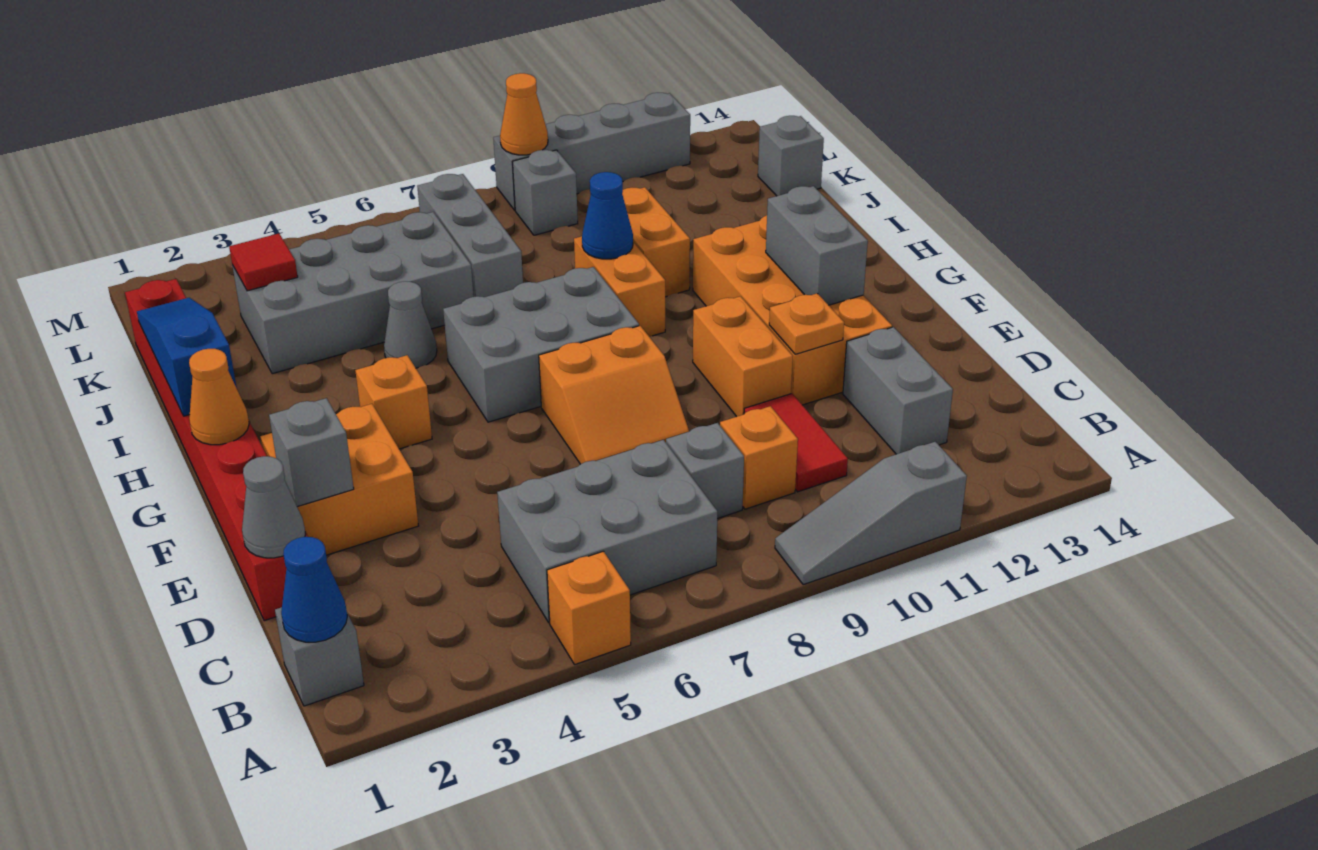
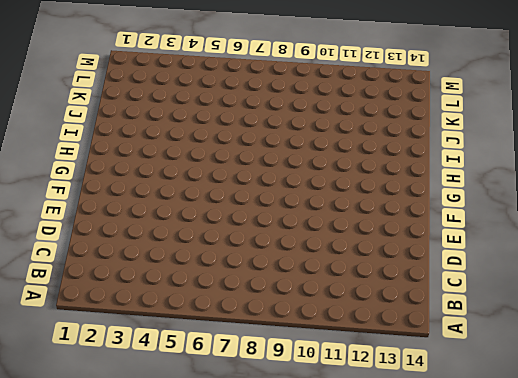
none -> orange 1x1 brick [547,551,631,664]
none -> grey 1x3 slope [775,442,967,585]
none -> grey 1x1 brick [275,607,364,706]
none -> grey 2x3 brick [497,440,717,623]

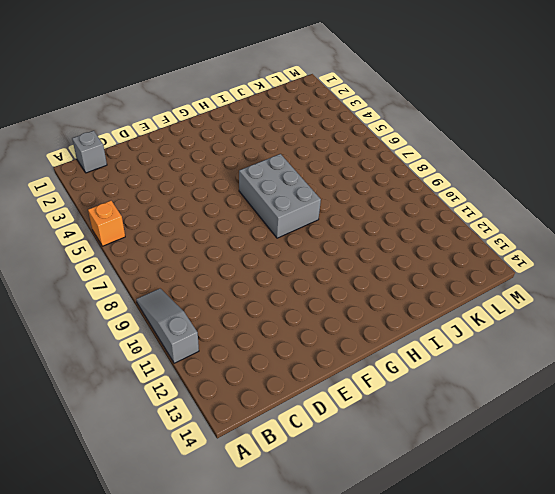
none -> grey 2x3 brick [497,440,717,623]
none -> grey 1x1 brick [666,423,744,519]
none -> orange 1x1 brick [720,406,798,509]
none -> red 1x2 tile [744,394,848,492]

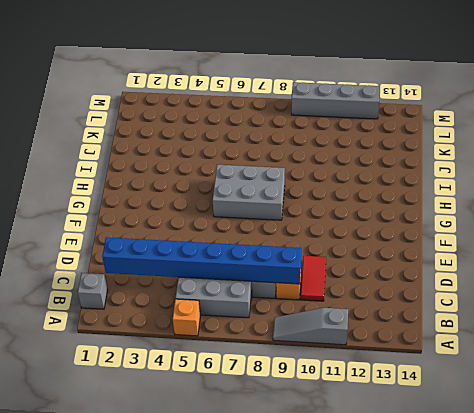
blue 1x8 brick [102,237,301,284] -> none
none -> grey 1x2 brick [843,327,953,454]
none -> red 1x8 brick [125,279,308,621]
none -> orange 2x2 brick [260,404,418,555]
none -> orange 2x2 slope [539,326,689,464]

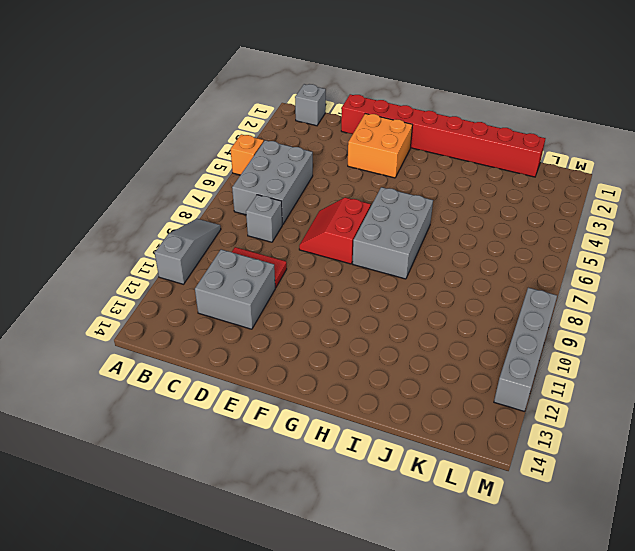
grey 2x2 brick [195,249,275,329] -> grey 1x2 brick [843,327,953,454]
red 2x2 slope [299,197,371,264] -> orange 2x2 slope [539,326,689,464]
none -> orange 1x1 brick [720,406,798,509]
none -> orange 1x2 brick [693,296,793,417]
none -> orange 2x4 brick [693,215,892,405]
none -> orange 1x1 brick [355,355,432,449]

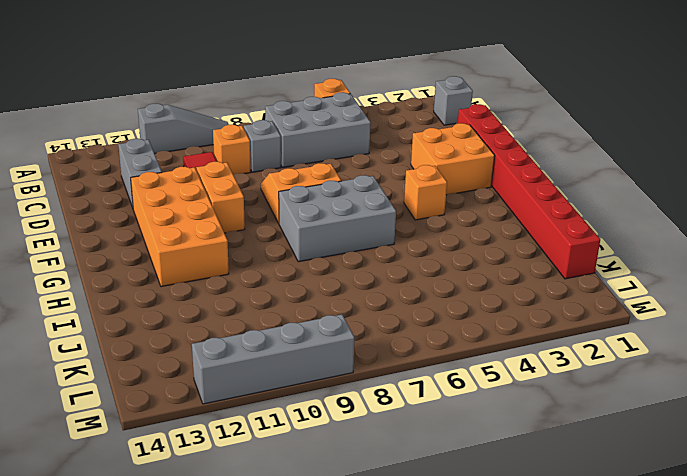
none -> orange 1x2 brick [574,236,665,337]
none -> grey 1x1 cone [384,281,437,368]
none -> orange 1x2 brick [622,187,690,297]
none -> grey 2x4 brick [232,212,474,374]

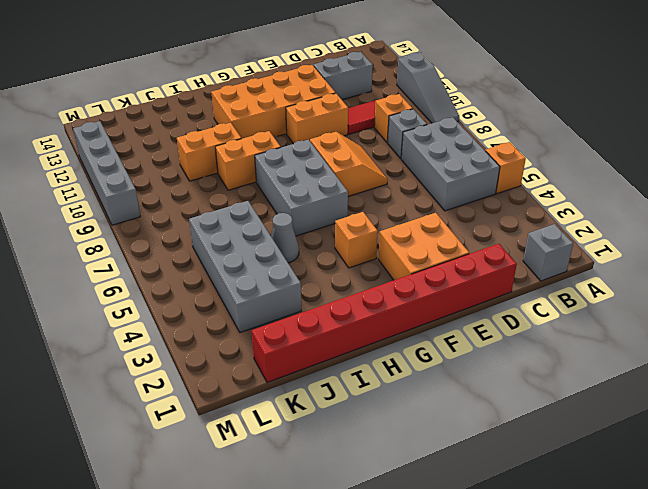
none -> grey 1x3 brick [417,174,523,297]
none -> grey 1x1 brick [758,116,824,196]
none -> grey 1x1 brick [513,150,578,235]
none -> blue 1x1 cone [281,537,347,642]

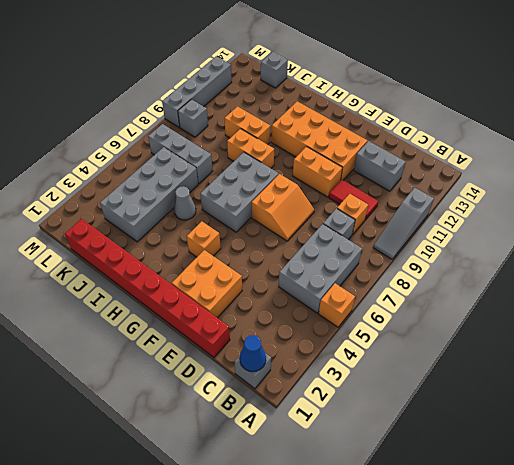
none -> grey 1x1 cone [242,456,305,558]
none -> grey 1x1 brick [269,398,354,507]
none -> orange 1x1 plate [769,293,844,354]
none -> grey 1x2 brick [766,186,868,305]

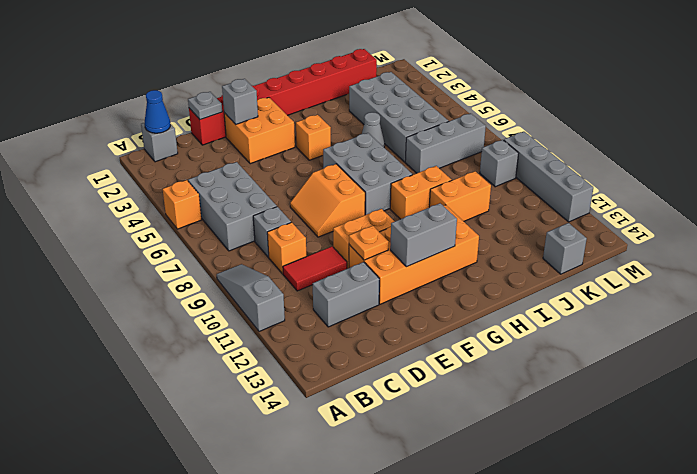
grey 1x1 plate [188,92,222,120] -> grey 1x1 cone [242,456,305,558]
none -> orange 1x1 cone [189,349,249,445]
none -> blue 1x3 slope [137,298,237,416]
none -> blue 1x1 cone [582,172,633,259]
none -> red 1x1 tile [229,234,298,291]

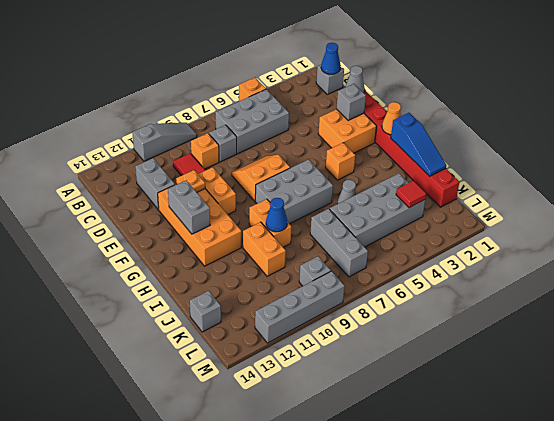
none -> orange 1x1 cone [500,73,548,155]

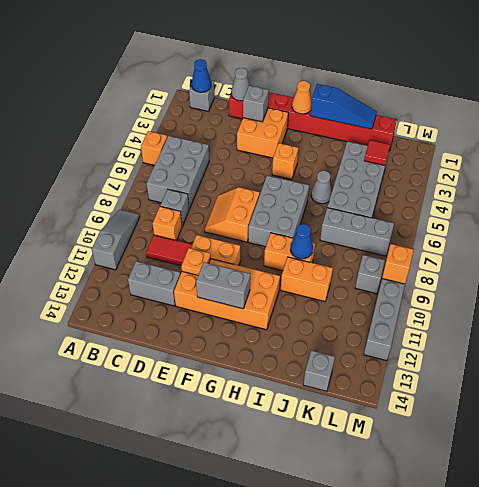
orange 1x1 brick [382,244,414,284] -> orange 1x1 cone [500,73,548,155]

